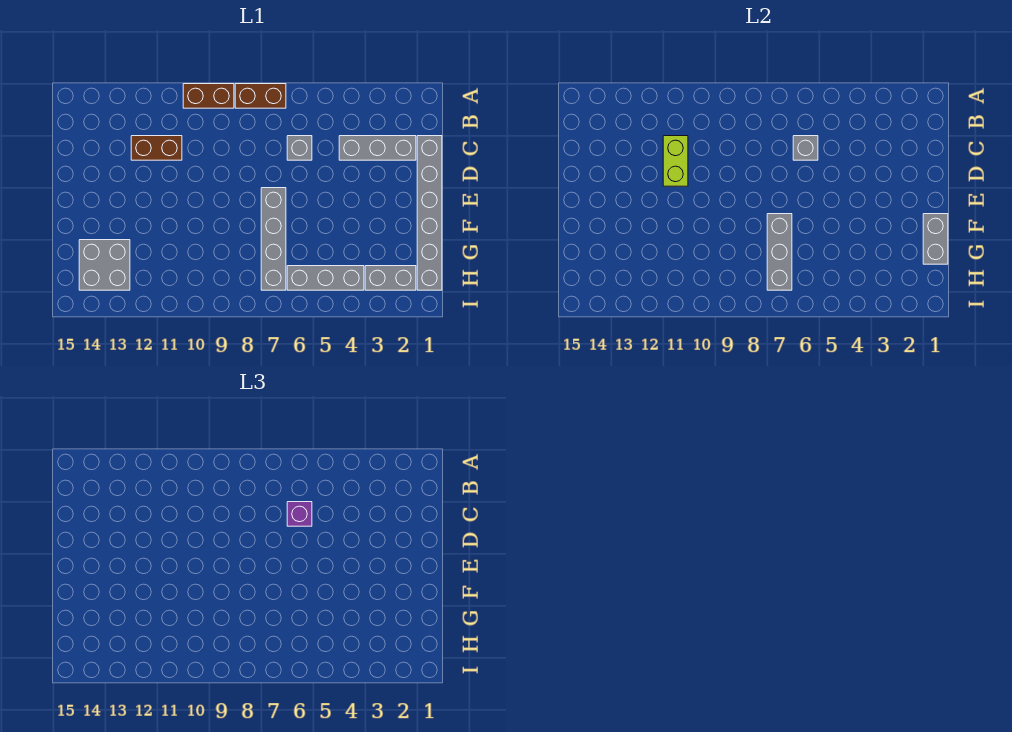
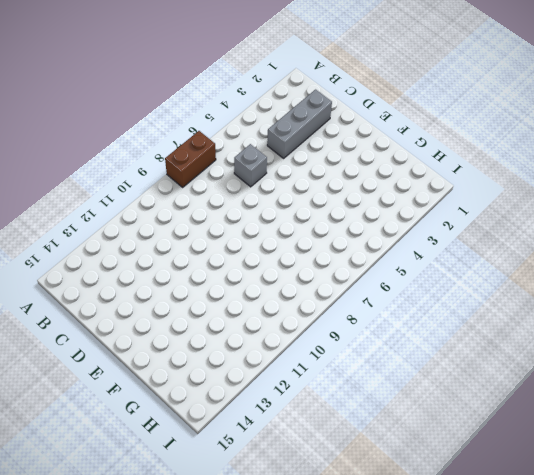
none -> brown 1x2 brick [183,84,234,108]
none -> grey 1x6 brick [417,136,442,290]
none -> brown 1x2 brick [131,136,182,160]

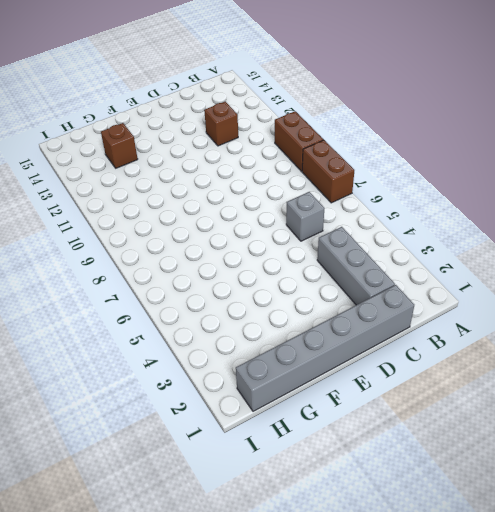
brown 1x1 brick [204,102,238,146] -> brown 1x2 brick [131,136,182,160]
brown 1x1 brick [101,123,138,168] -> grey 2x2 brick [79,240,130,290]
none -> grey 1x4 brick [261,188,286,290]
none -> grey 1x2 brick [365,266,416,290]
none -> grey 1x3 brick [287,266,364,290]

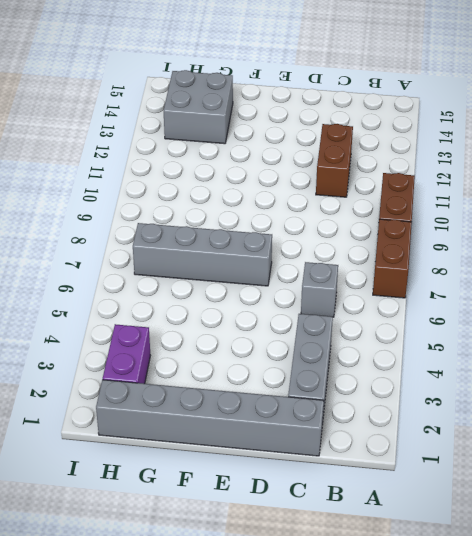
purple 1x2 brick [103,324,150,384] -> grey 1x2 brick [365,266,416,290]
none -> grey 1x3 brick [287,266,364,290]
none -> grey 1x1 brick [793,136,818,160]
none -> lime 1x2 brick [663,136,688,186]

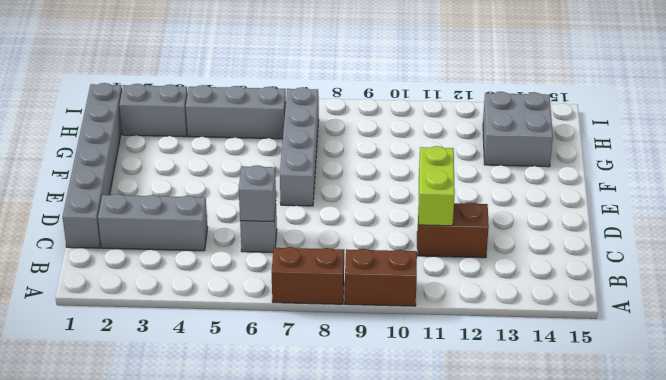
none -> grey 1x2 brick [923,214,948,264]
none -> grey 1x3 brick [767,214,792,290]
none -> purple 1x1 brick [287,502,312,526]

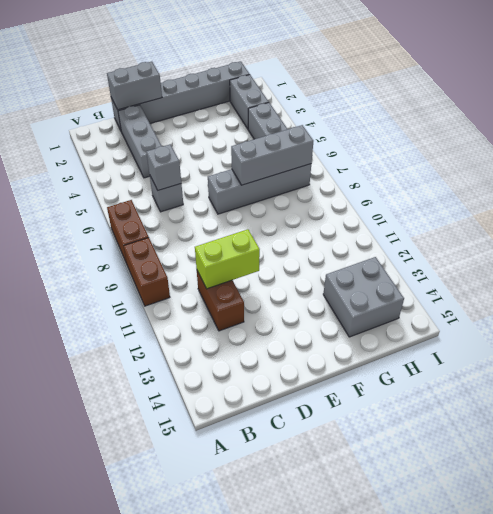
grey 1x2 brick [107,62,162,110] -> grey 1x2 brick moved to [923,214,948,264]
none -> purple 1x1 brick [287,502,312,526]

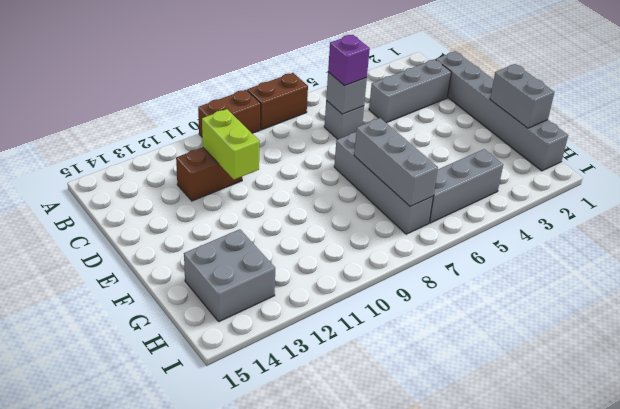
none -> grey 1x2 brick [365,266,416,290]

